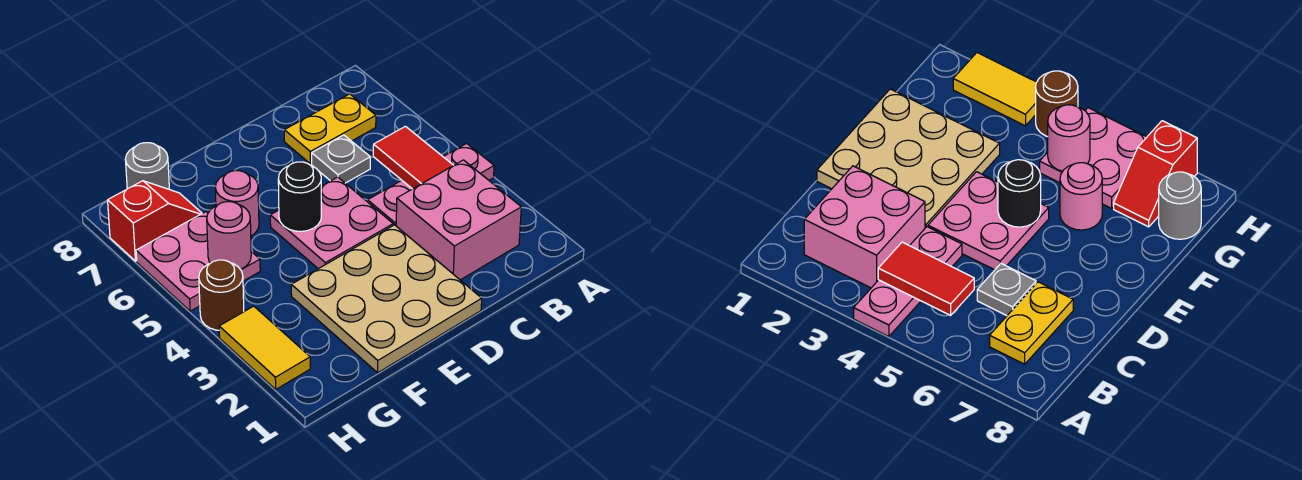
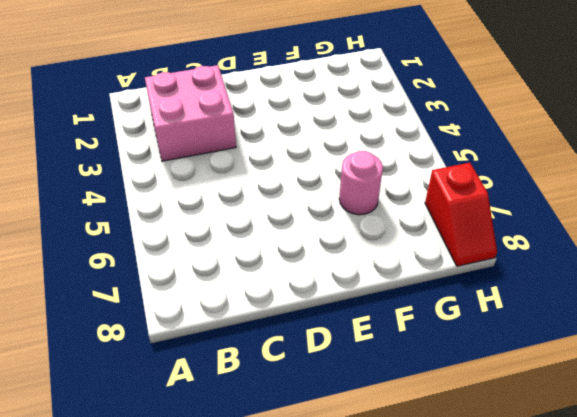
red 1x2 slope [425,163,497,266] -> red 1x2 slope turned to [108,181,202,261]
none -> pink 1x3 plate [368,143,494,226]
none -> yellow 1x2 plate [284,94,376,164]
none -> grey 1x1 plate [312,135,370,183]

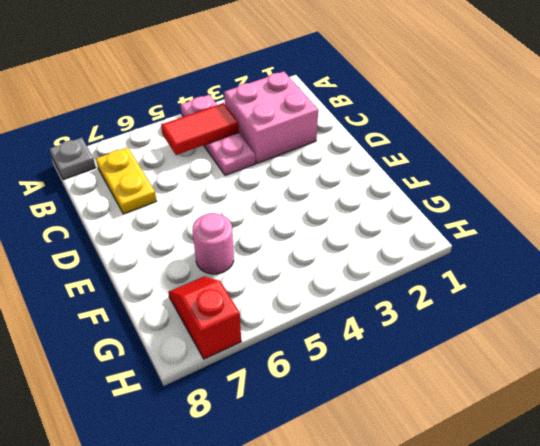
grey 1x1 plate [50,138,96,179] -> grey 1x1 plate moved to [312,135,370,183]
none -> tan 3x3 plate [291,225,482,373]
none -> pink 2x2 plate [270,177,393,269]
none -> pink 2x2 plate [136,212,260,311]

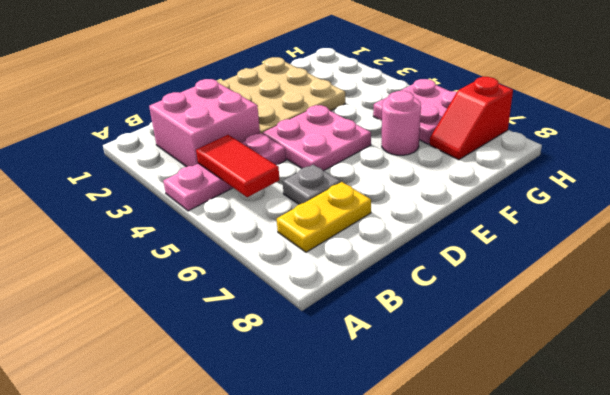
none -> grey 1x1 round brick [125,143,169,189]
none -> yellow 1x2 tile [219,306,310,389]
none -> brown 1x1 round brick [199,260,244,330]

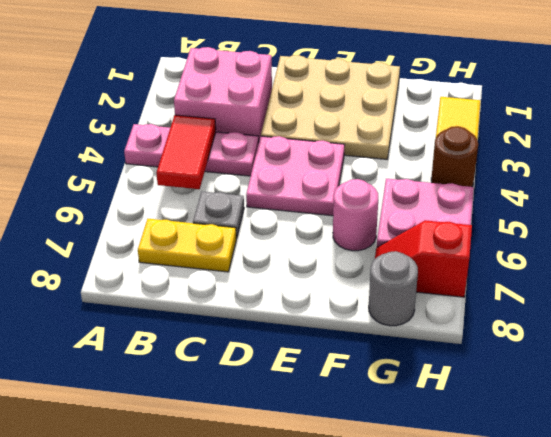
none -> black 1x1 round brick [278,162,321,231]
none -> pink 1x1 round brick [207,202,251,269]

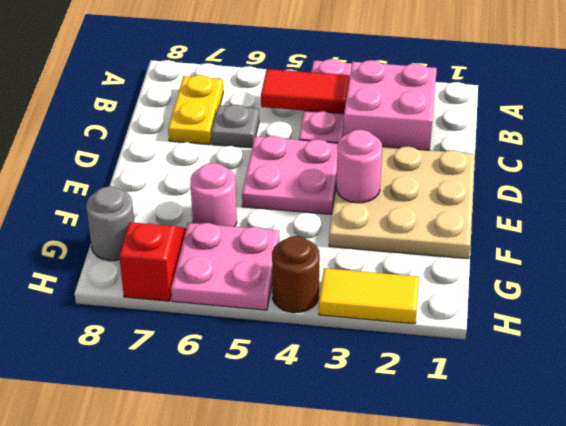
pink 1x1 round brick [336,130,382,203] -> pink 1x1 round brick moved to [207,202,251,269]
none -> black 1x1 round brick [278,162,321,231]

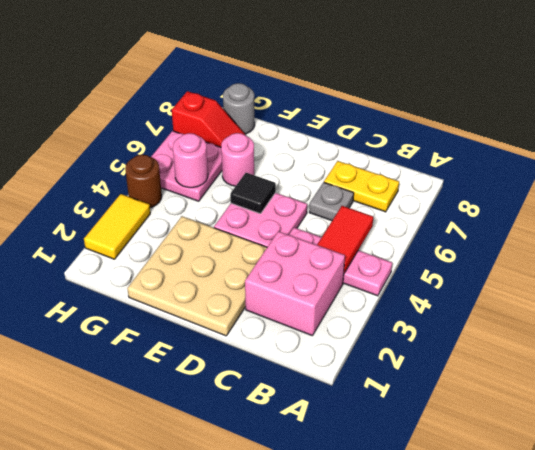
black 1x1 tile [230,173,276,214] -> black 1x1 round brick [278,162,321,231]

